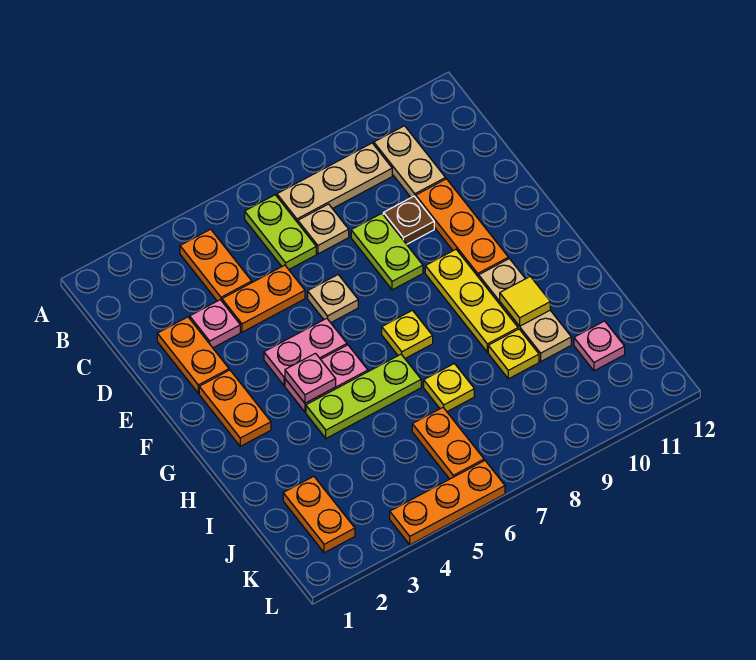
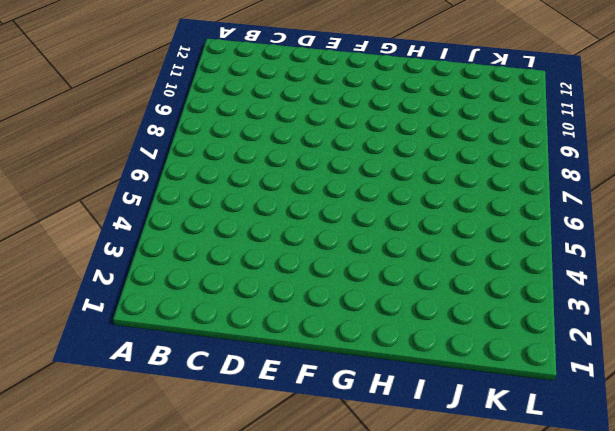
none -> orange 1x2 plate [180,229,252,301]
none -> lime 1x2 plate [245,195,316,269]
none -> tan 1x3 plate [277,143,392,223]

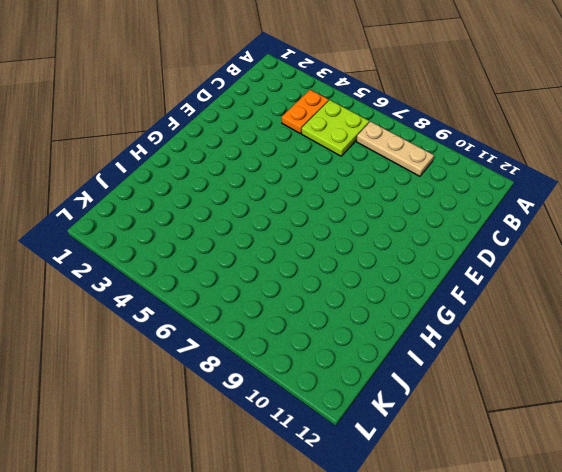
lime 2x2 plate [301,100,369,156] -> lime 1x2 plate [245,195,316,269]
none -> tan 1x2 plate [374,126,446,198]
none -> tan 1x1 plate [298,204,349,254]
none -> orange 1x2 plate [157,317,229,393]

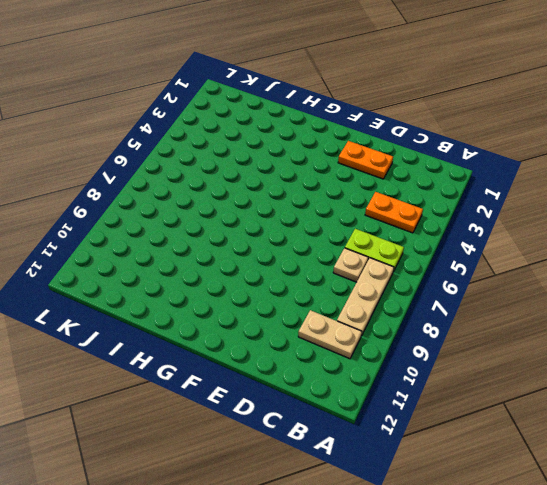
none -> pink 1x1 plate [190,300,240,348]
none -> orange 1x2 plate [222,265,305,332]
none -> lime 1x2 plate [351,213,423,290]

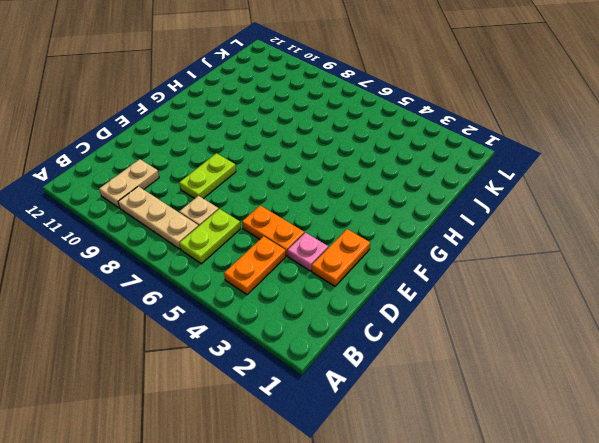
none -> brown 1x1 plate [383,196,434,244]
none -> orange 1x3 plate [416,179,508,277]
none -> tan 1x1 plate [308,275,358,323]

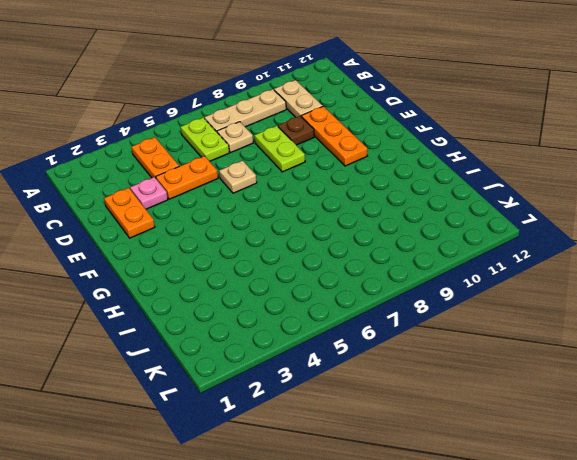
none -> orange 1x2 plate [199,370,271,446]
none -> pink 1x2 plate [264,318,347,385]
none -> yellow 1x3 plate [425,250,518,352]

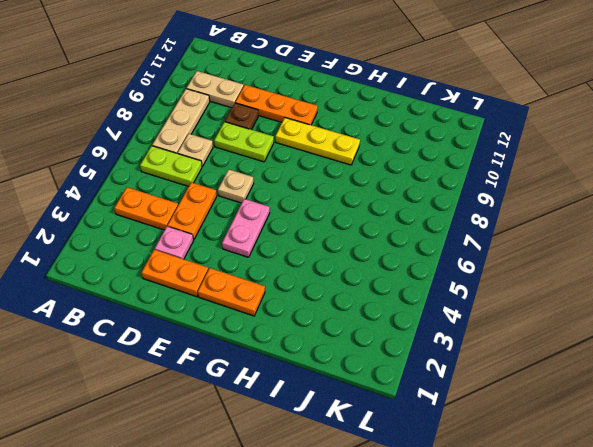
none -> pink 1x2 plate [285,345,368,412]
none -> yellow 1x1 plate [382,310,433,358]
none -> tan 1x3 plate [479,259,571,361]

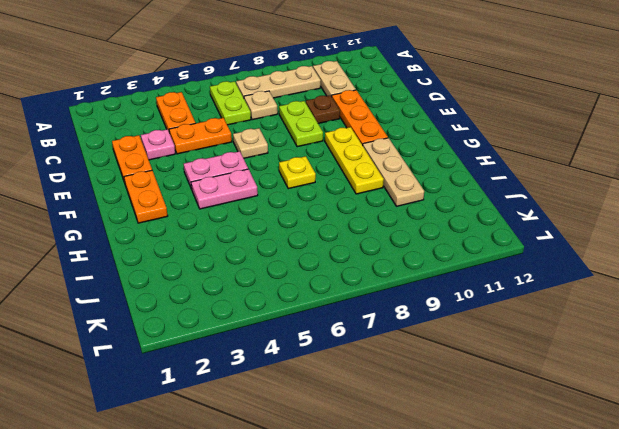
none -> lime 1x3 plate [306,354,421,438]
none -> yellow 1x1 plate [424,364,474,412]
none -> yellow 1x1 plate [488,329,539,379]

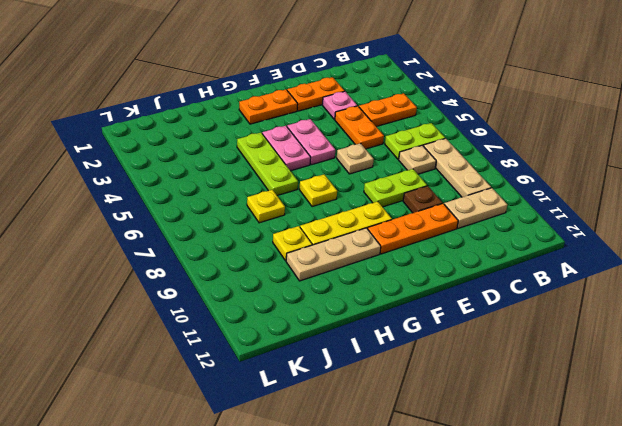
none -> orange 1x2 plate [283,476,355,553]
none -> orange 1x2 plate [412,408,484,479]
none -> pink 1x1 plate [574,321,625,371]

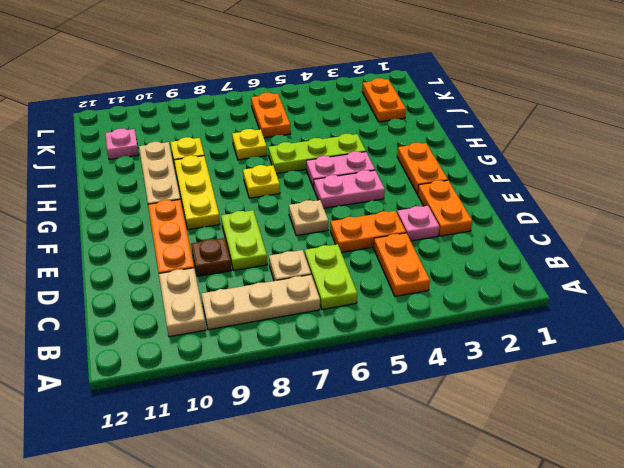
none -> orange 1x3 plate [390,461,505,545]
none -> pink 1x1 plate [285,353,336,403]
none -> yellow 1x1 tile [500,276,550,326]

